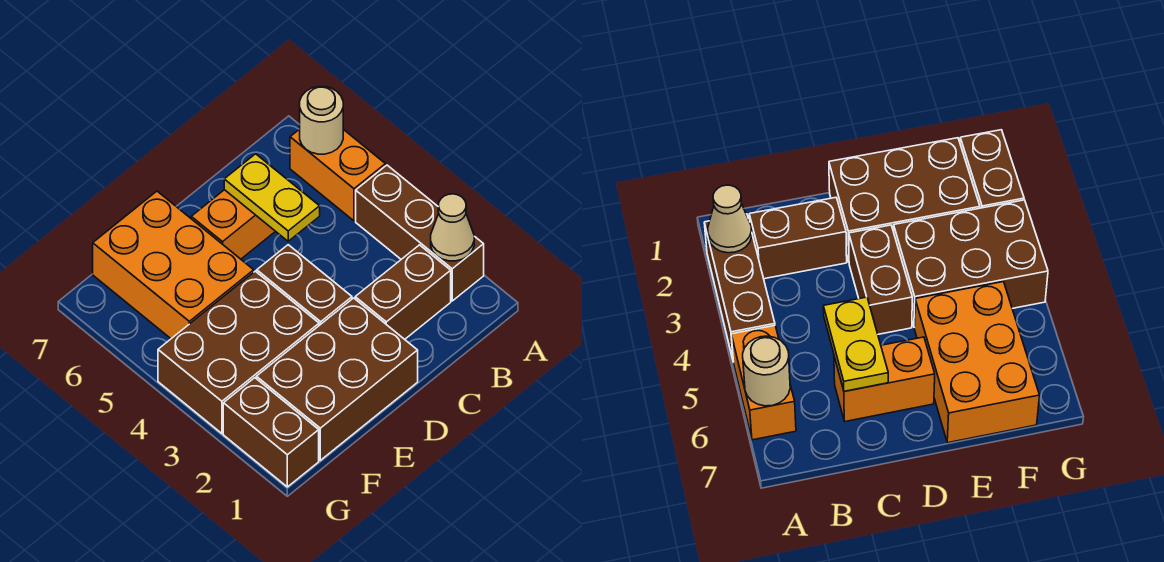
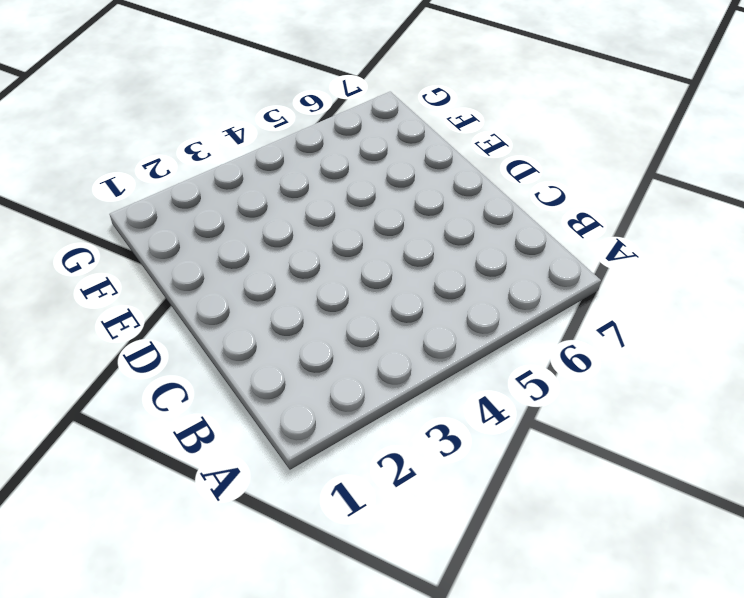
none -> brown 1x3 brick [356,165,484,301]
none -> orange 1x2 brick [290,129,385,221]
none -> brown 1x2 brick [355,245,451,339]

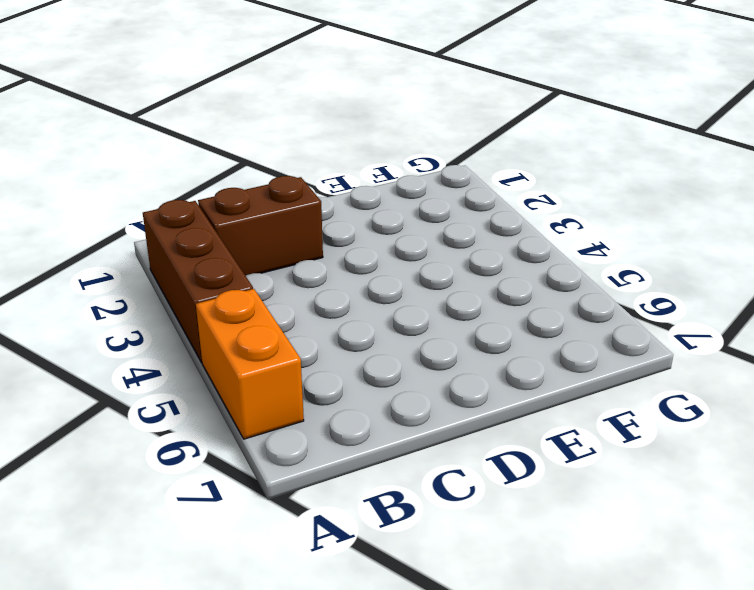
none -> orange 1x2 brick [191,190,275,259]
none -> brown 2x3 brick [256,298,418,460]
none -> brown 1x2 brick [257,245,352,325]

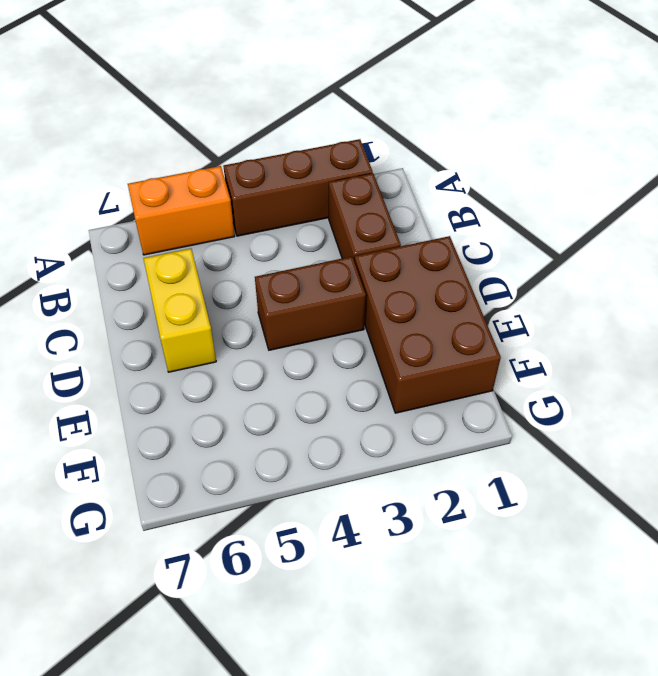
yellow 1x2 brick [143,248,216,372] -> orange 1x2 brick [191,190,275,259]
none -> brown 2x3 brick [158,271,319,433]
none -> orange 2x3 brick [93,191,254,339]
none -> brown 1x2 brick [223,378,319,487]

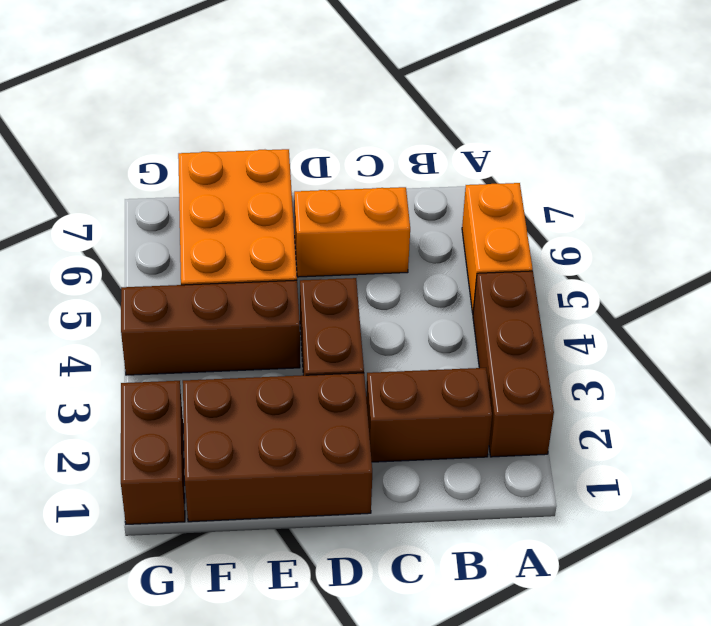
brown 1x3 brick [121,280,300,375] -> brown 2x3 brick [158,271,319,433]
none -> tan 1x1 cone [431,194,474,261]
none -> tan 1x1 round brick [300,87,343,154]
none -> yellow 1x2 plate [224,154,320,241]

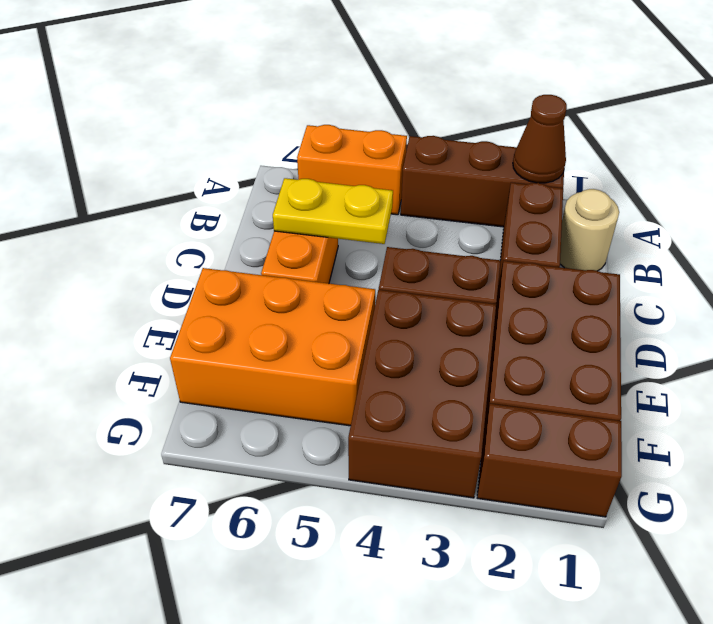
brown 1x1 cone [513,95,567,183] -> tan 1x1 cone [431,194,474,261]
tan 1x1 round brick [560,189,619,271] -> tan 1x1 round brick moved to [300,87,343,154]

